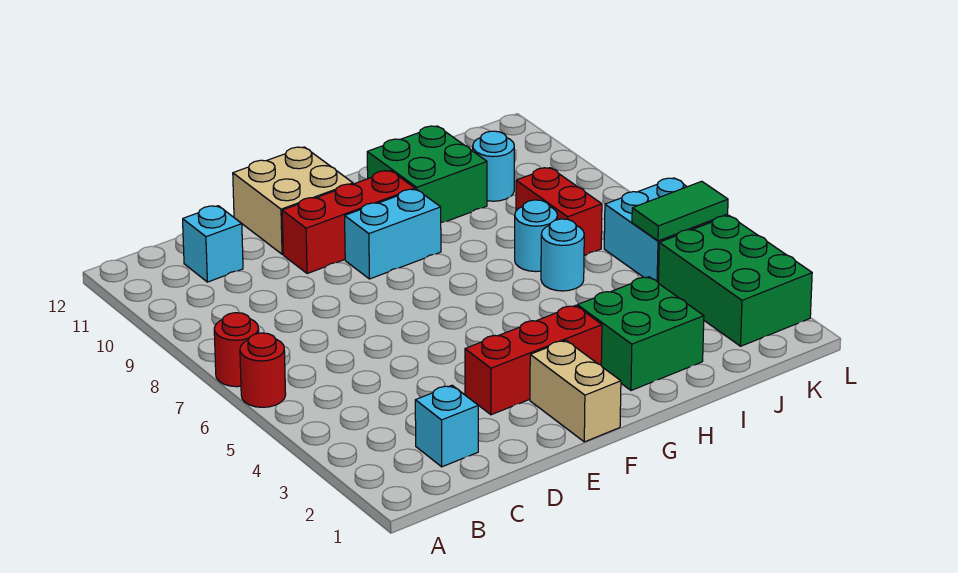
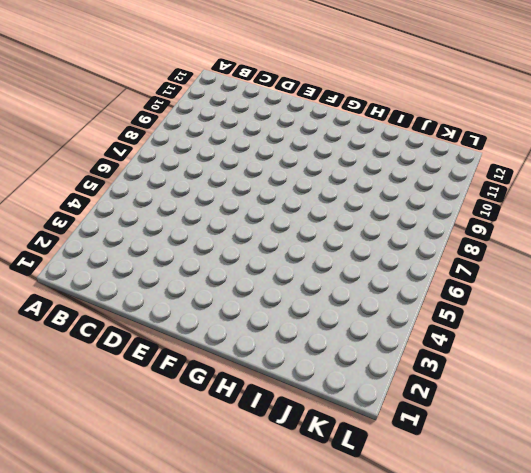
none -> red 1x1 round brick [240,333,286,407]
none -> red 1x1 round brick [214,313,259,387]
none -> cyan 1x1 brick [415,385,478,467]

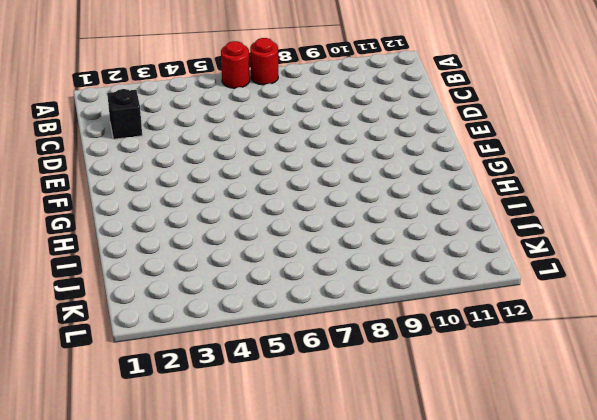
black 1x1 brick [107,89,142,139] -> cyan 1x1 brick [415,385,478,467]
none -> cyan 1x1 brick [183,206,243,282]
none -> red 1x3 brick [465,305,602,415]
none -> red 1x3 brick [282,171,415,274]

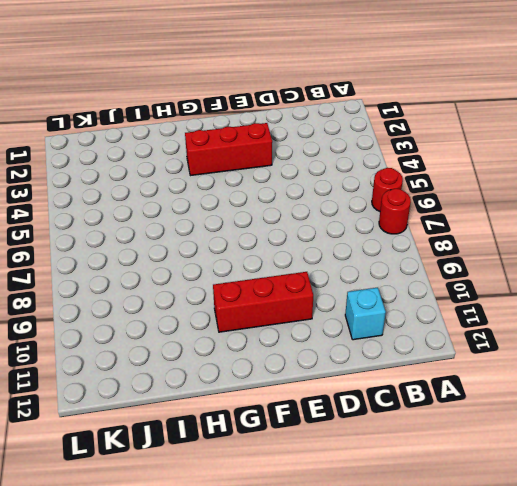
none -> cyan 1x1 brick [415,385,478,467]
none -> tan 2x2 brick [233,147,353,254]
none -> tan 1x2 brick [530,340,621,442]

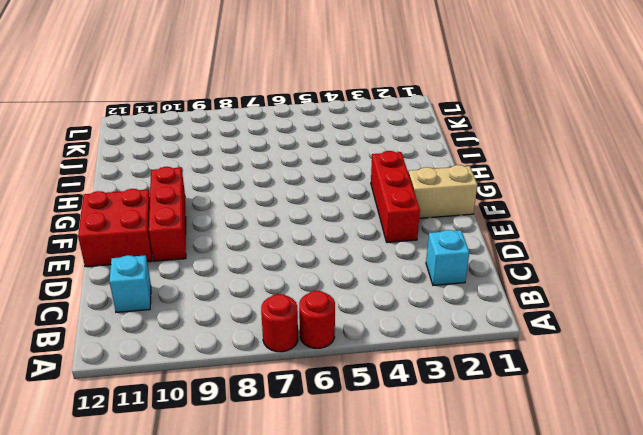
red 2x2 brick [78,189,152,267] -> tan 2x2 brick [233,147,353,254]
none -> cyan 1x2 brick [345,189,441,279]
none -> green 2x2 brick [577,277,704,390]
none -> green 2x2 brick [367,126,487,222]

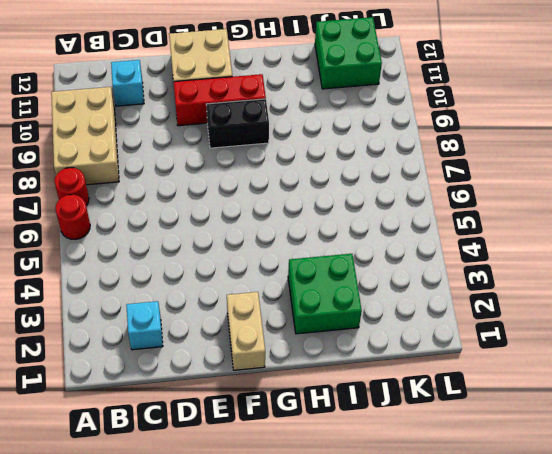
tan 2x3 brick [51,87,119,185] -> none
black 1x2 brick [206,99,269,148] -> cyan 1x2 brick [345,189,441,279]
green 2x2 brick [315,17,382,89] -> green 2x2 brick moved to [367,126,487,222]
none -> red 1x3 brick [465,305,602,415]
none -> cyan 1x1 round brick [541,219,584,291]
none -> cyan 1x1 round brick [515,200,557,272]

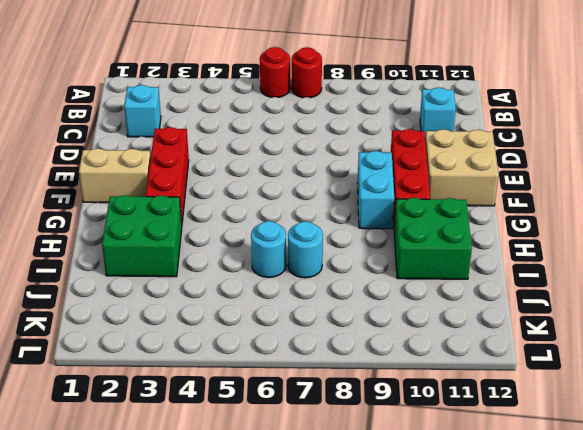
none -> red 1x2 brick [516,168,602,256]
none -> cyan 1x1 round brick [473,131,514,201]
none -> green 2x3 brick [658,216,812,346]

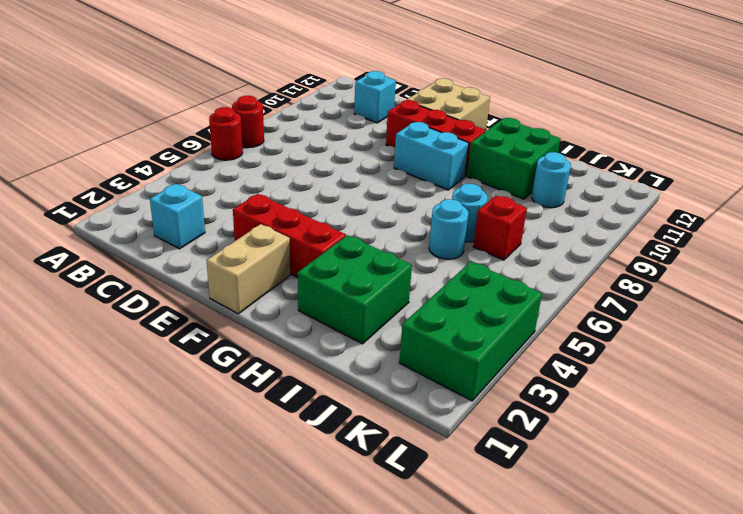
red 1x1 brick [473,196,527,260] -> red 1x2 brick [516,168,602,256]
none -> cyan 2x2 brick [604,178,728,282]
none -> green 1x2 tile [632,181,728,241]

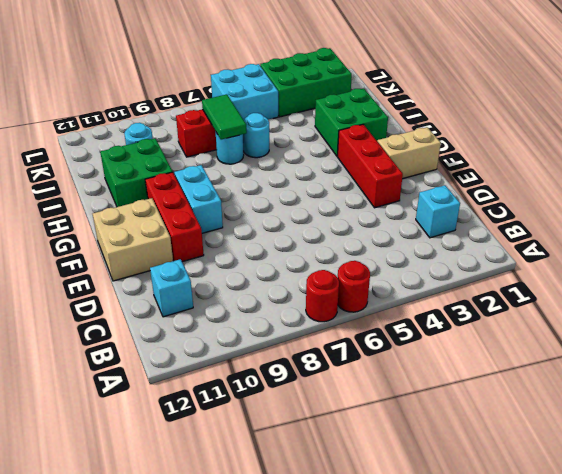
green 1x2 tile [202,94,247,140] -> green 1x2 tile moved to [632,181,728,241]

